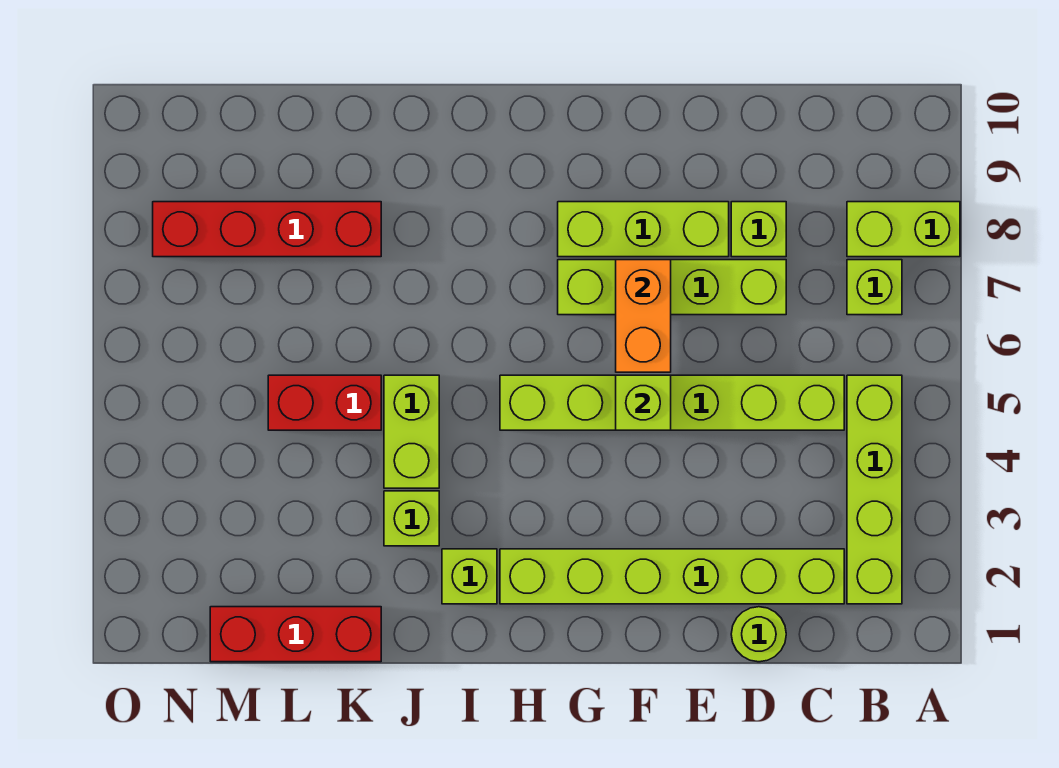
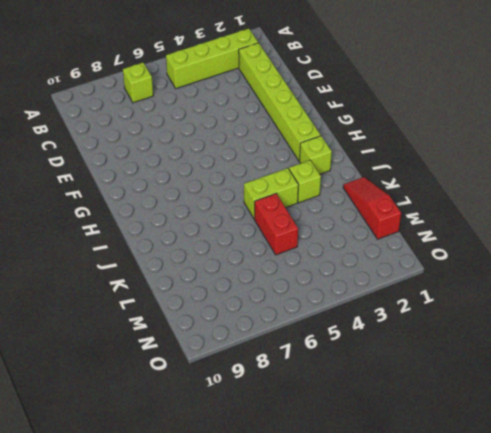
red 1x3 slope [343,177,401,239] -> red 1x3 brick [210,607,381,662]
none -> lime 1x2 brick [847,202,960,257]
none -> lime 1x6 brick [500,375,844,430]
none -> lime 1x1 round brick [731,607,786,662]

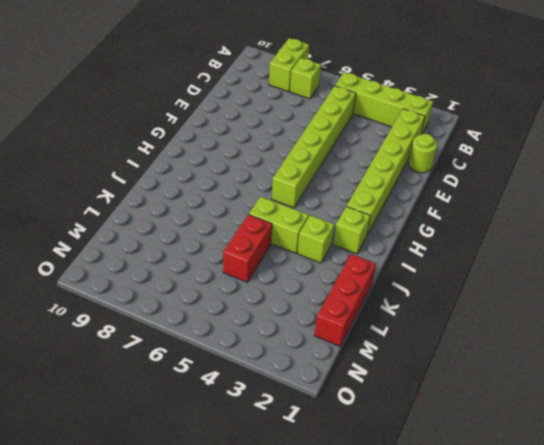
none -> lime 1x4 brick [558,260,786,315]
none -> lime 1x1 brick [731,202,786,257]
none -> lime 1x3 brick [558,202,729,257]

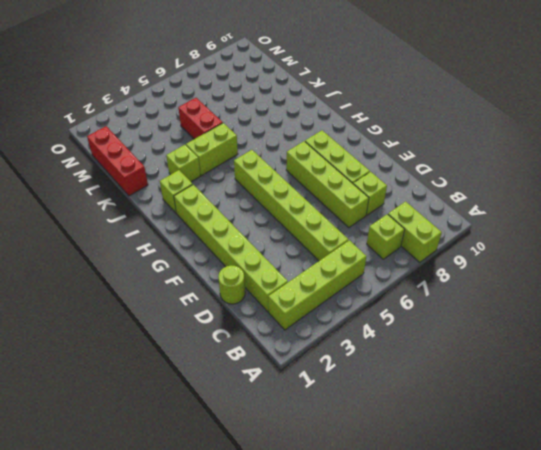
none -> red 1x4 brick [153,202,381,257]
none -> lime 1x1 brick [616,375,671,430]
none -> orange 1x2 brick [616,260,671,372]

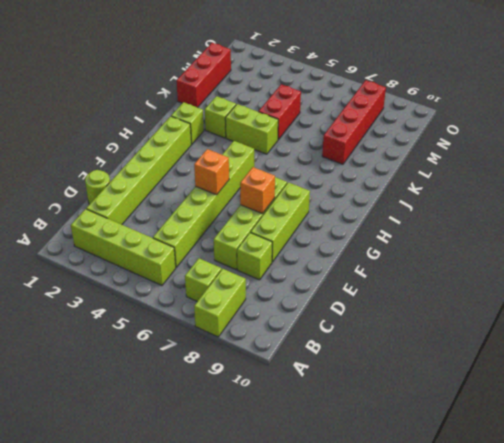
orange 1x1 brick [194,149,229,195] -> lime 1x1 brick [616,375,671,430]
orange 1x1 brick [240,167,275,214] -> orange 1x2 brick [616,260,671,372]

